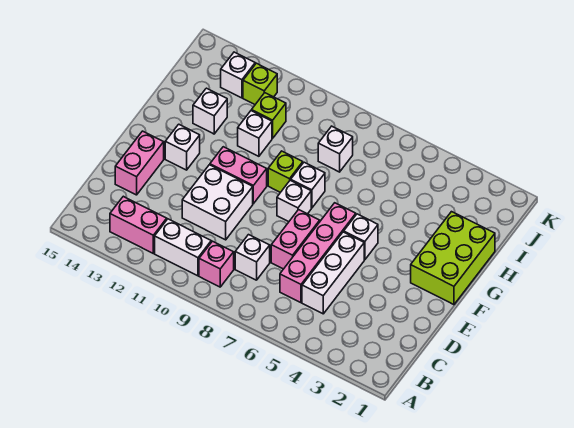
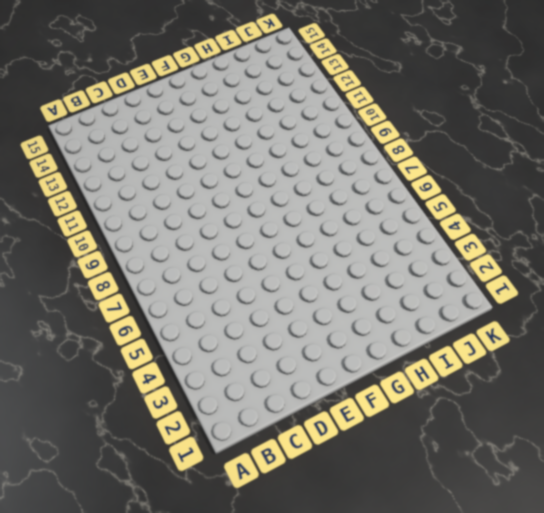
none -> pink 1x1 brick [199,241,234,287]
none -> white 1x2 brick [155,219,211,276]
none -> pink 1x2 brick [110,196,167,253]

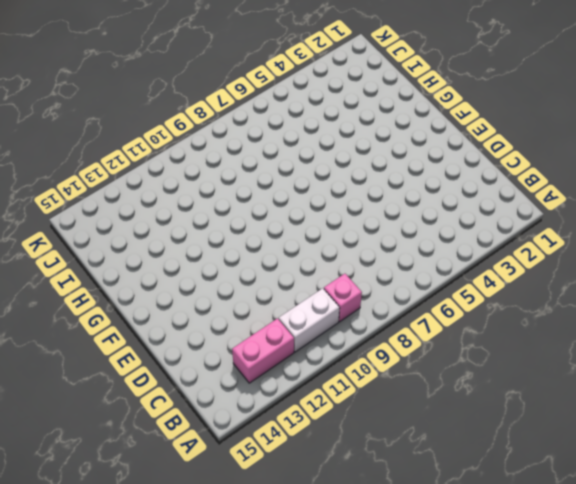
none -> white 1x3 brick [302,232,364,314]
none -> pink 1x4 brick [280,203,356,303]
none -> white 1x1 brick [235,235,270,280]

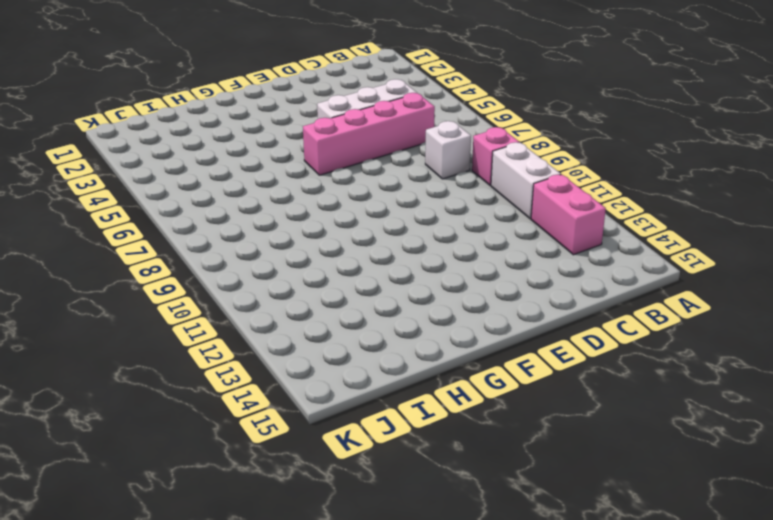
none -> pink 1x2 brick [271,210,320,269]
none -> white 2x2 brick [182,165,253,240]
none -> pink 1x2 brick [115,131,164,195]

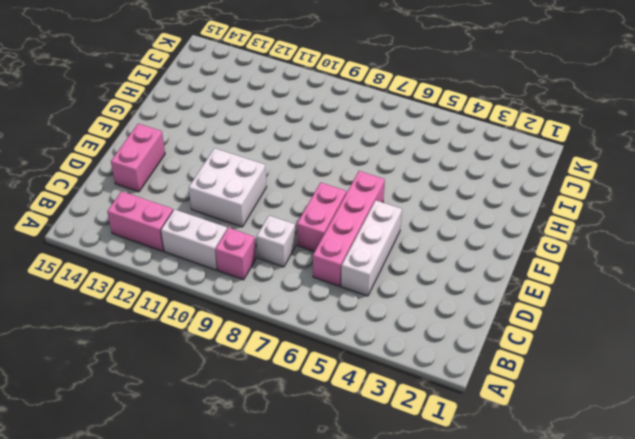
none -> lime 2x3 brick [411,212,495,305]
none -> white 1x1 brick [344,214,378,260]
none -> white 1x1 brick [277,180,311,222]

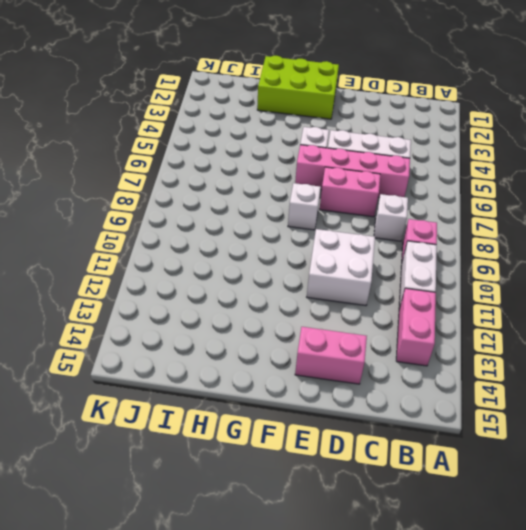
none -> pink 1x2 brick [210,147,267,204]
none -> white 1x1 brick [165,124,200,170]
none -> white 1x1 brick [291,162,325,208]

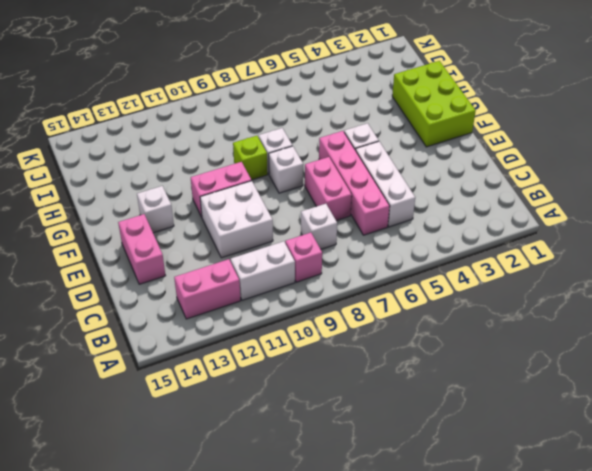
none -> white 1x1 brick [238,111,272,156]
none -> white 1x1 brick [193,88,227,134]
none -> white 1x1 brick [318,126,353,172]

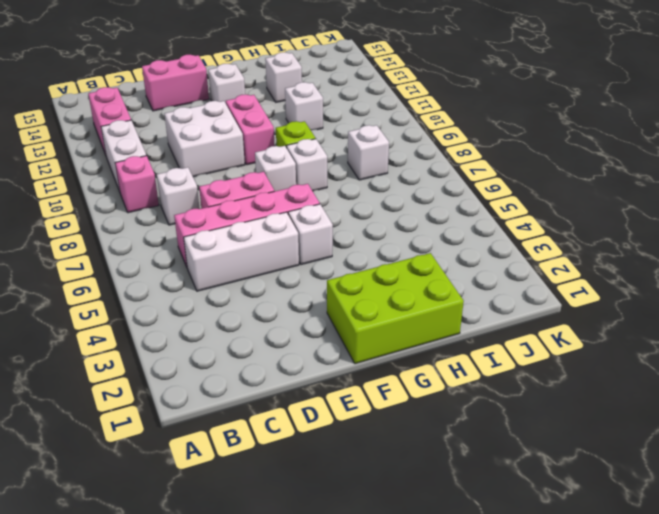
none -> lime 1x1 brick [252,93,286,138]
none -> lime 1x1 brick [243,63,277,104]
none -> white 1x1 brick [221,52,255,98]

